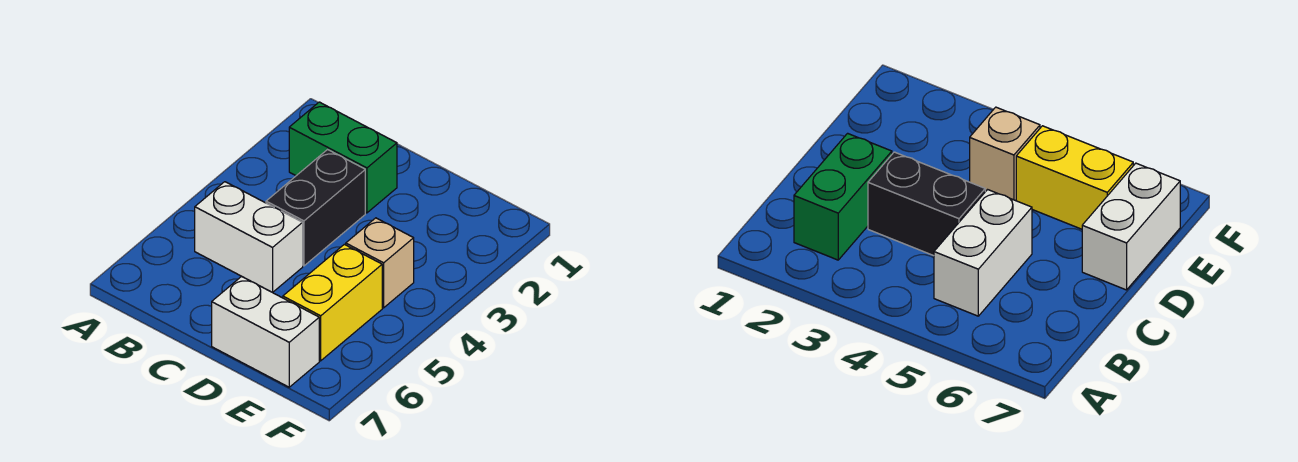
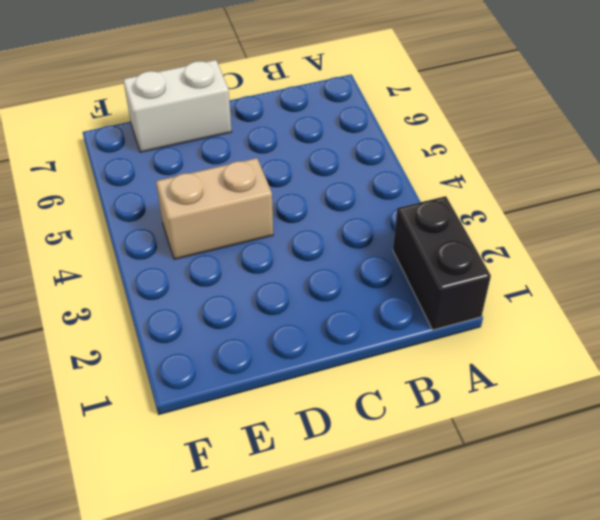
black 1x2 brick [393,196,491,330] -> black 1x2 brick moved to [266,150,365,266]
tan 1x2 brick [156,158,273,259] -> tan 1x1 brick [346,218,414,308]
none -> green 1x2 brick [289,102,397,213]
none -> white 1x2 brick [195,182,303,292]

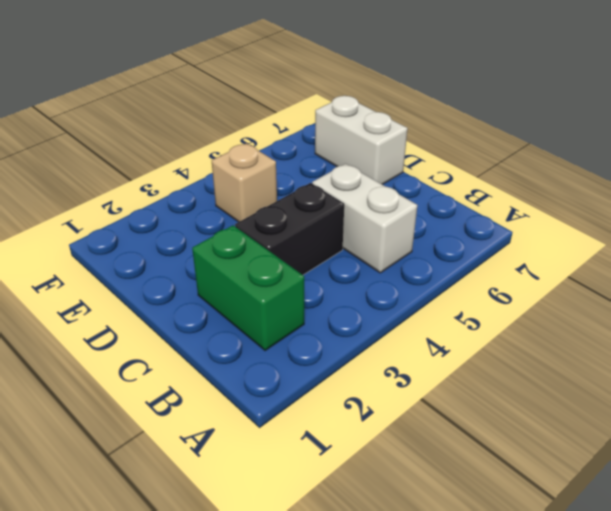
none -> yellow 1x2 brick [283,244,382,361]

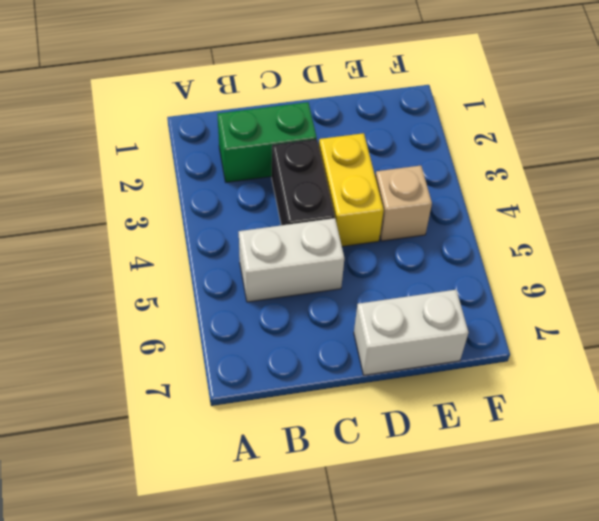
yellow 1x2 brick [319,133,384,246] -> yellow 1x2 brick moved to [283,244,382,361]

